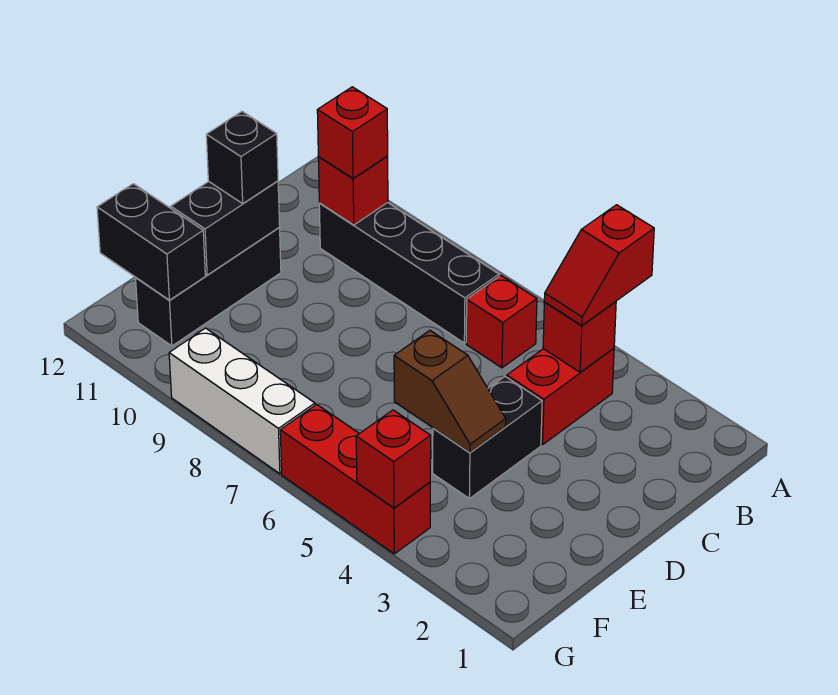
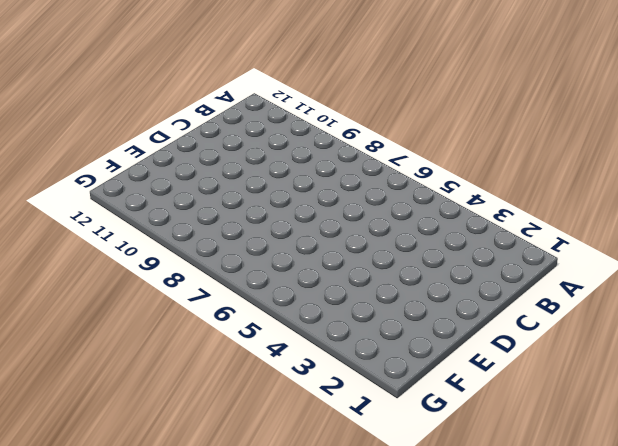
none -> red 1x2 brick [507,348,614,445]
none -> red 1x1 brick [466,275,537,368]
none -> black 1x4 brick [319,203,499,343]

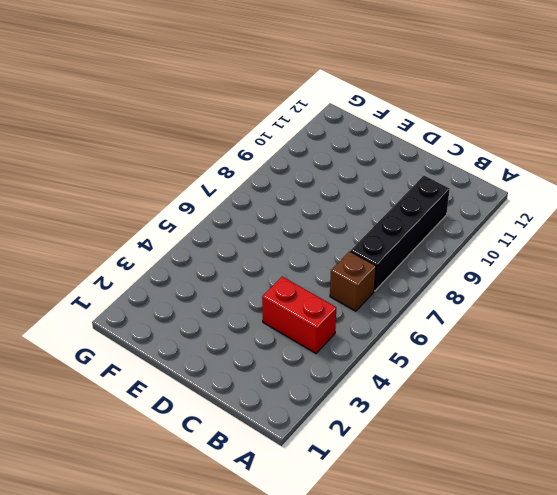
brown 1x1 brick [330,251,376,311] -> red 1x1 brick [466,275,537,368]
none -> black 1x2 brick [433,377,542,499]
none -> black 1x3 brick [136,228,281,346]
none -> red 1x3 brick [280,404,430,554]

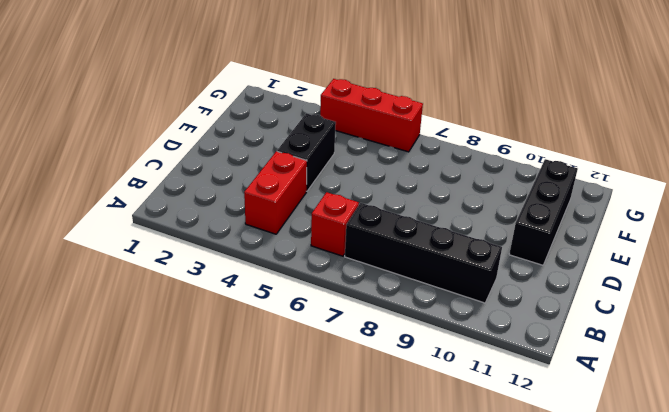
none -> white 1x3 brick [169,328,315,474]
none -> red 1x1 brick [543,302,616,372]
none -> red 1x1 brick [318,156,388,225]

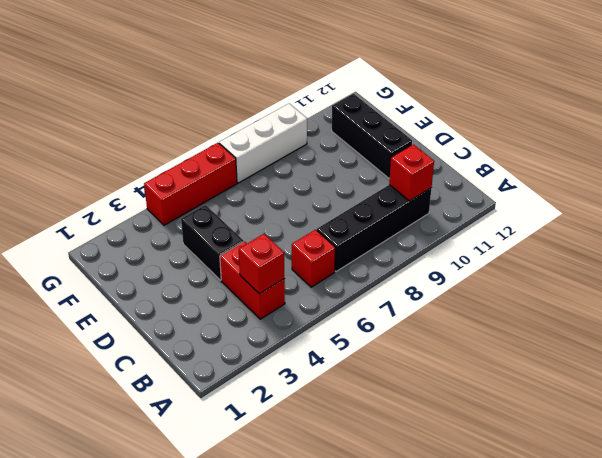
none -> black 1x2 brick [171,181,280,275]
none -> brown 1x2 slope [394,331,506,453]
none -> black 1x2 brick [97,184,205,300]

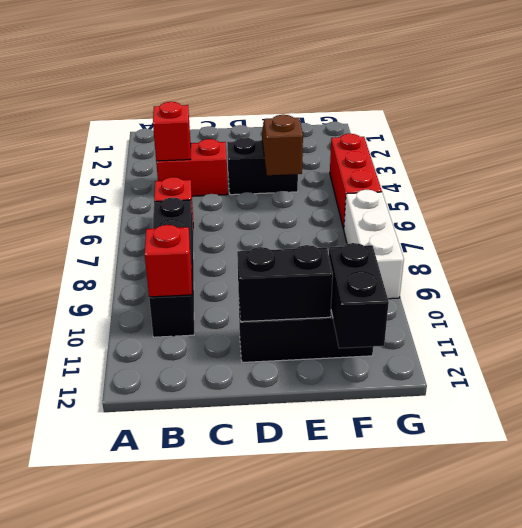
none -> red 1x1 brick [356,410,431,508]
none -> red 1x2 slope [544,205,654,326]
none -> red 1x1 brick [317,87,388,178]

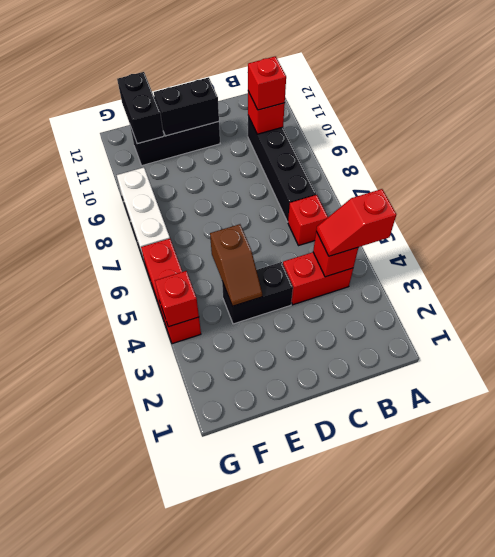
none -> black 1x1 brick [206,111,278,203]

